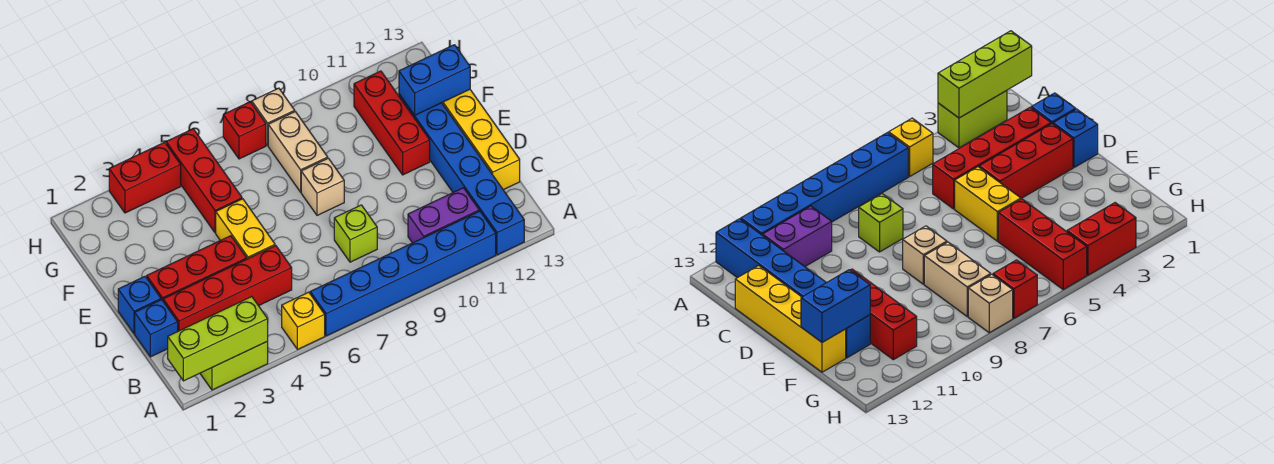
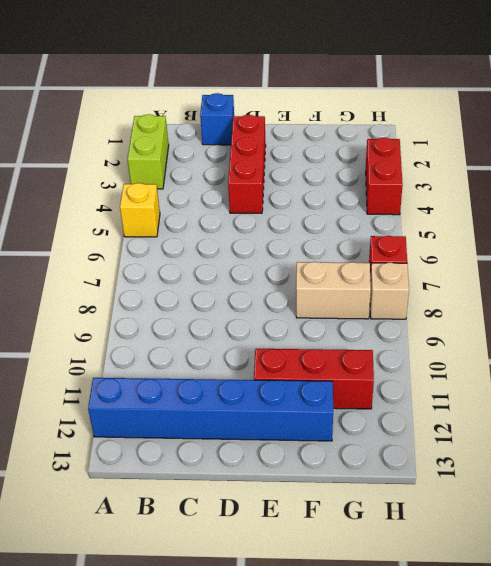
none -> blue 1x6 brick [310,211,496,336]
none -> purple 1x2 brick [408,188,479,243]
none -> red 1x4 brick [163,246,292,331]

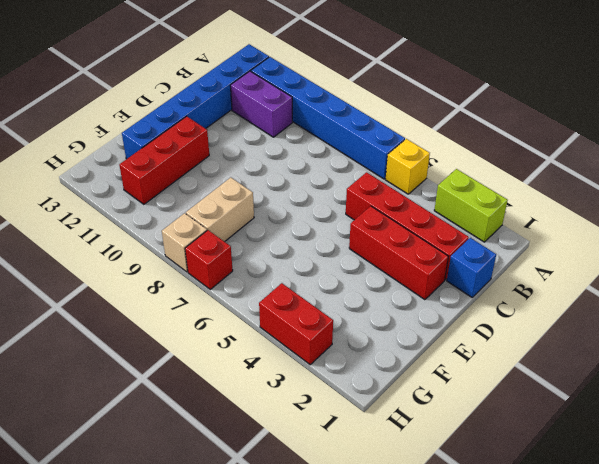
none -> lime 1x1 brick [334,205,377,262]
none -> yellow 1x4 brick [442,90,520,190]
none -> blue 1x1 brick [118,277,161,333]

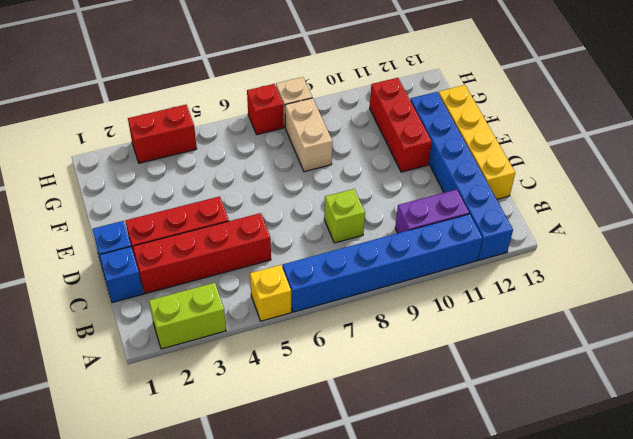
none -> yellow 1x2 brick [216,199,275,259]
none -> tan 1x1 brick [301,158,344,215]
none -> red 1x3 brick [166,129,242,233]

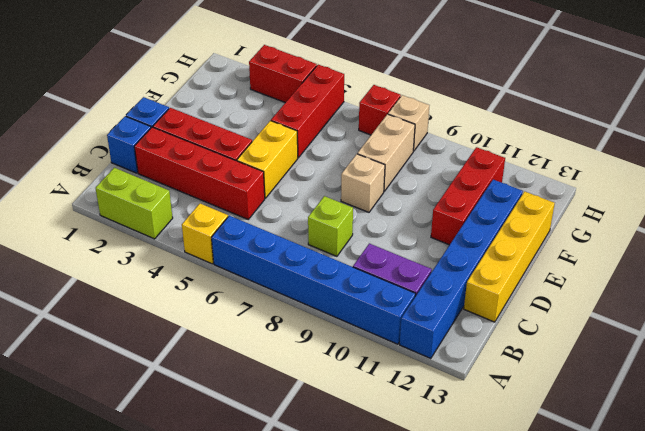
none -> lime 1x3 brick [168,297,268,381]
none -> blue 1x2 brick [399,45,470,115]

